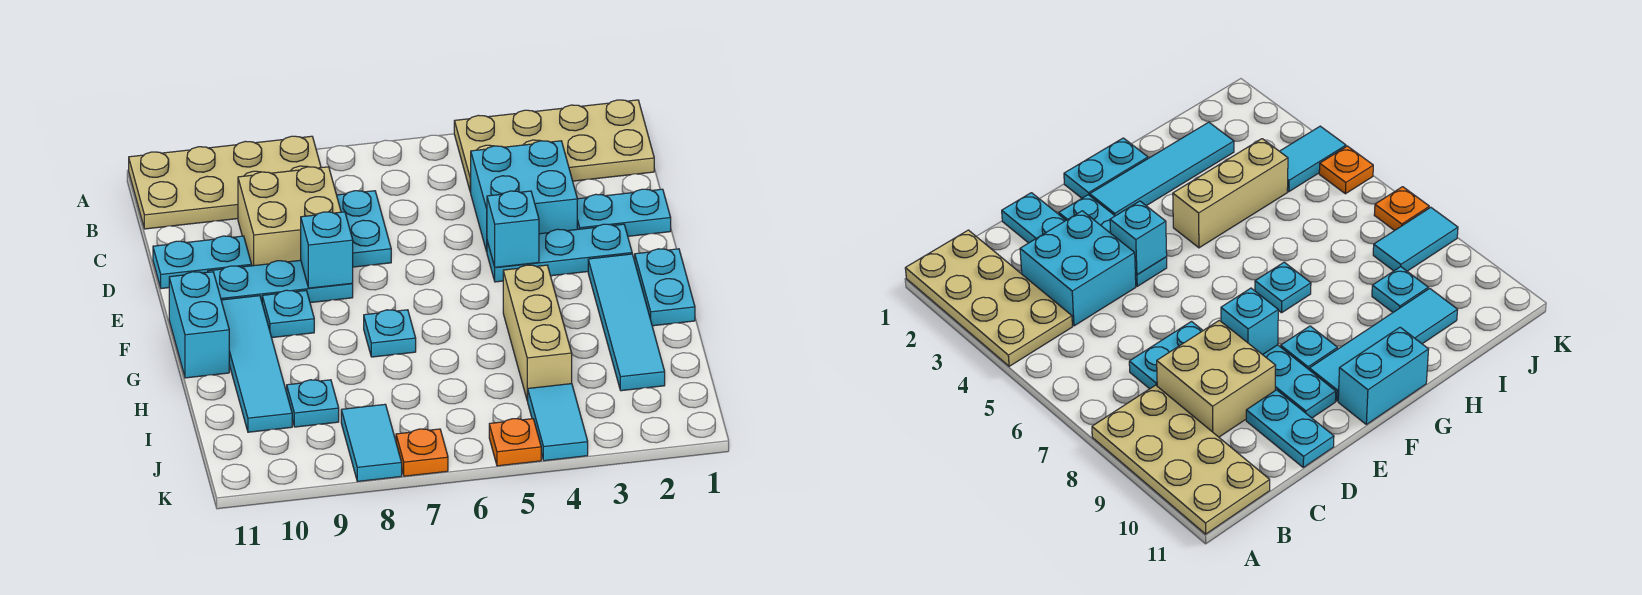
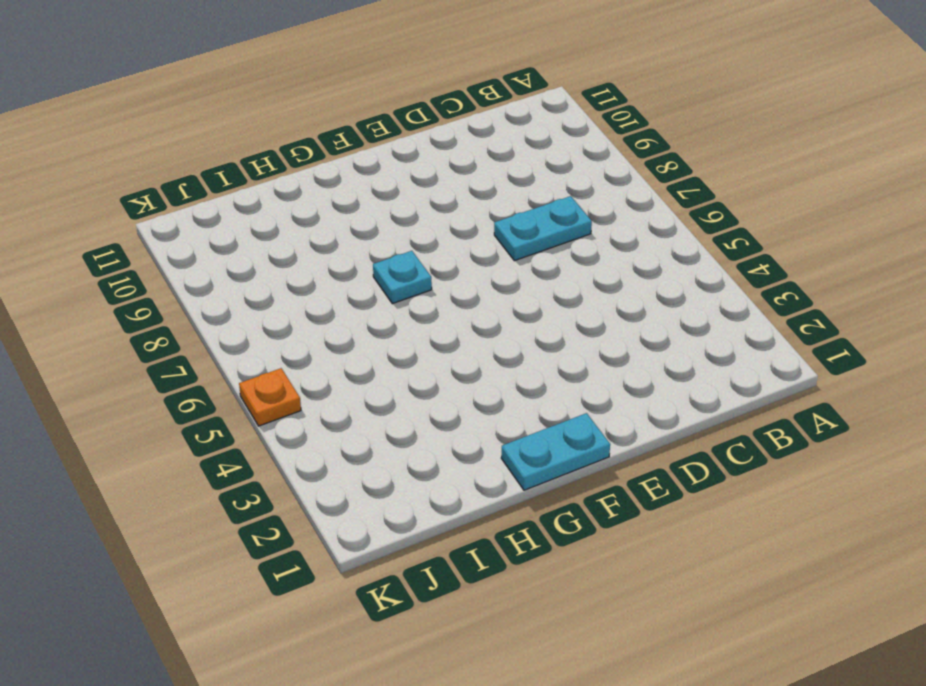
none -> tan 2x4 plate [454,100,654,192]
none -> tan 2x4 plate [129,136,321,229]
none -> cyan 2x2 brick [470,141,577,252]

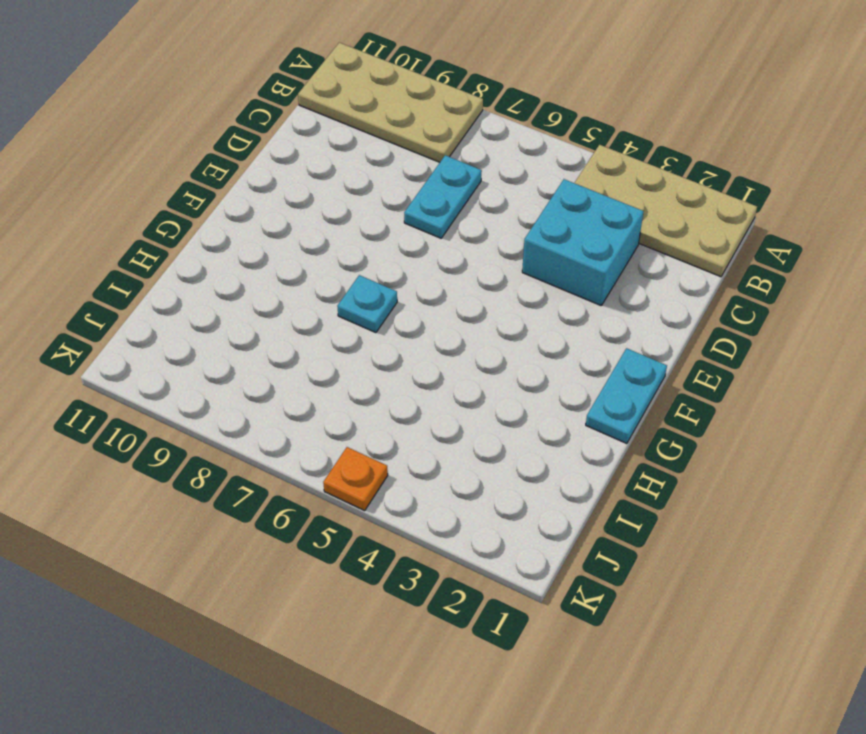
none -> tan 2x2 brick [238,167,341,266]
none -> cyan 1x2 plate [577,189,671,236]
none -> cyan 1x2 plate [153,236,252,289]

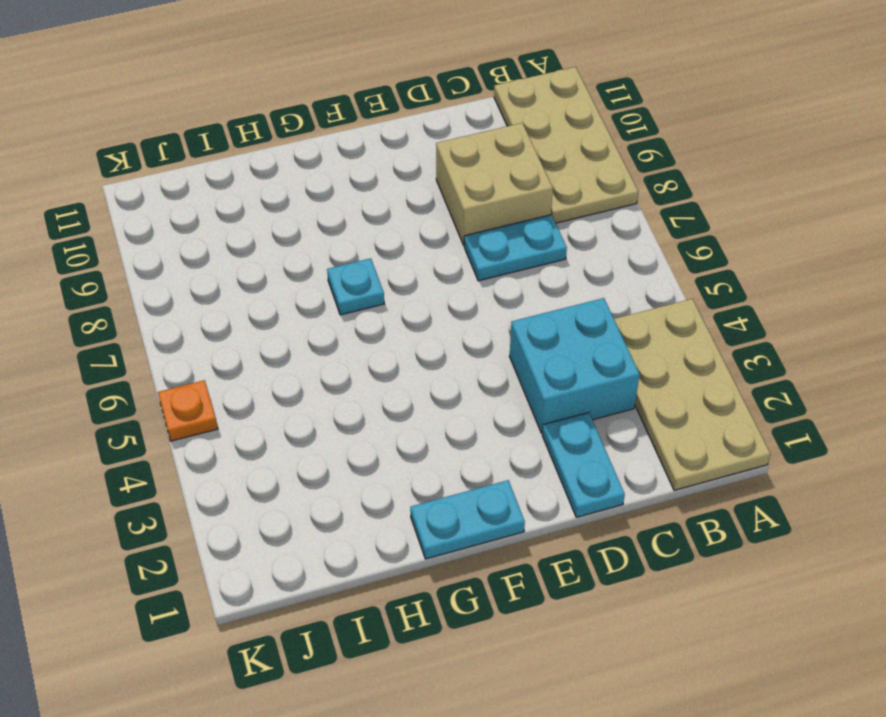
none -> cyan 1x2 plate [153,236,252,289]
none -> cyan 1x3 plate [487,224,632,282]
none -> cyan 1x3 plate [208,260,353,303]

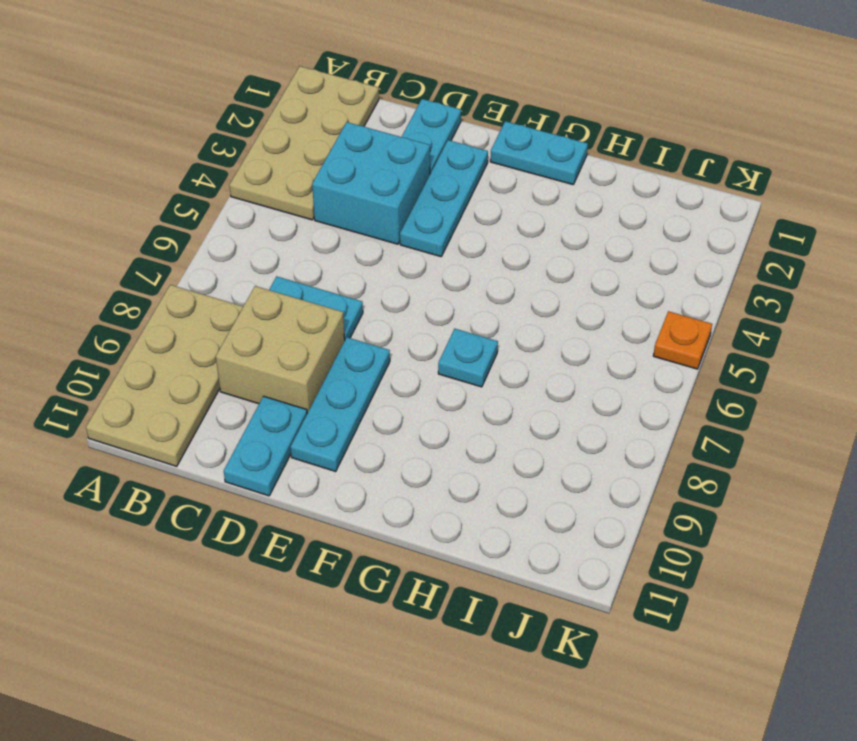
none -> cyan 1x4 tile [588,254,665,391]
none -> cyan 1x1 plate [262,290,314,338]
none -> cyan 1x4 tile [221,296,292,432]

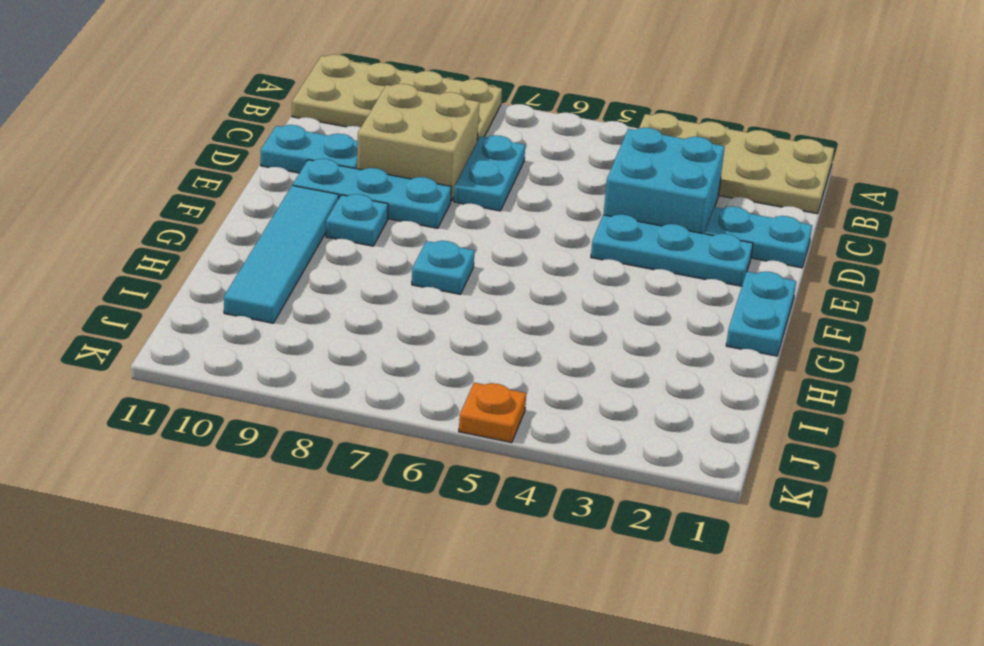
none -> cyan 1x4 tile [588,254,665,391]
none -> cyan 1x2 brick [169,272,229,378]
none -> tan 1x3 brick [503,265,572,401]

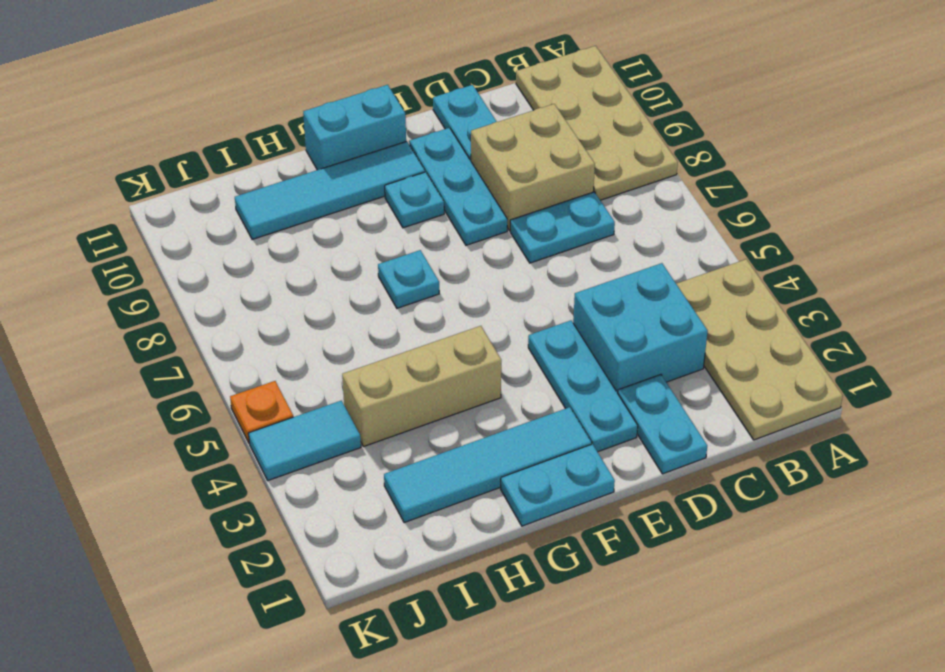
none -> cyan 1x1 plate [287,380,339,427]
none -> cyan 1x2 tile [341,404,402,481]
none -> orange 1x1 plate [396,429,448,476]

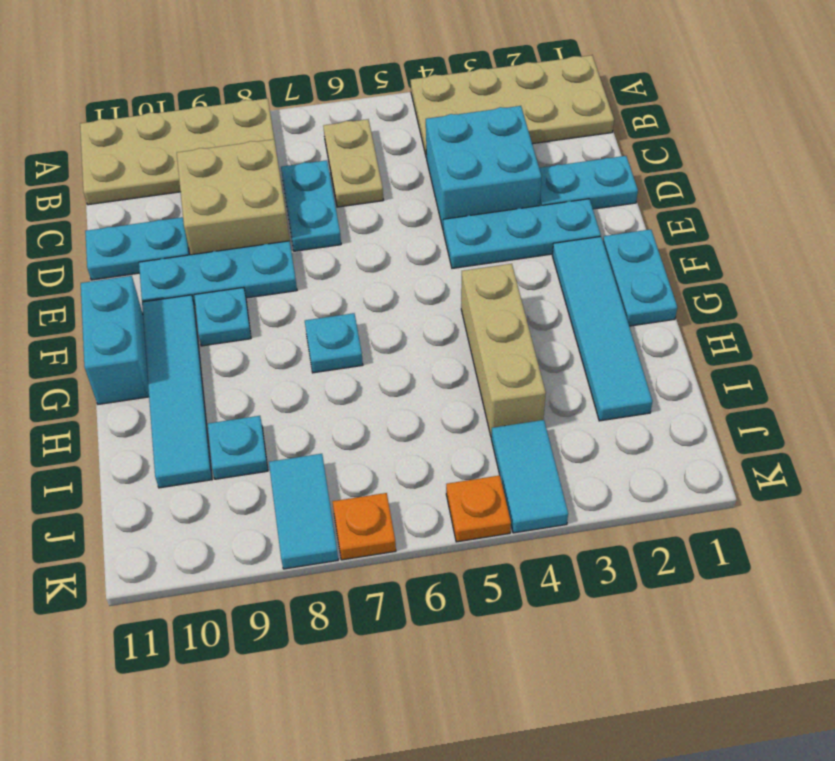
tan 1x2 plate [323,119,383,207] -> none
none -> cyan 1x1 brick [487,191,539,267]
none -> cyan 1x1 brick [301,212,353,288]

